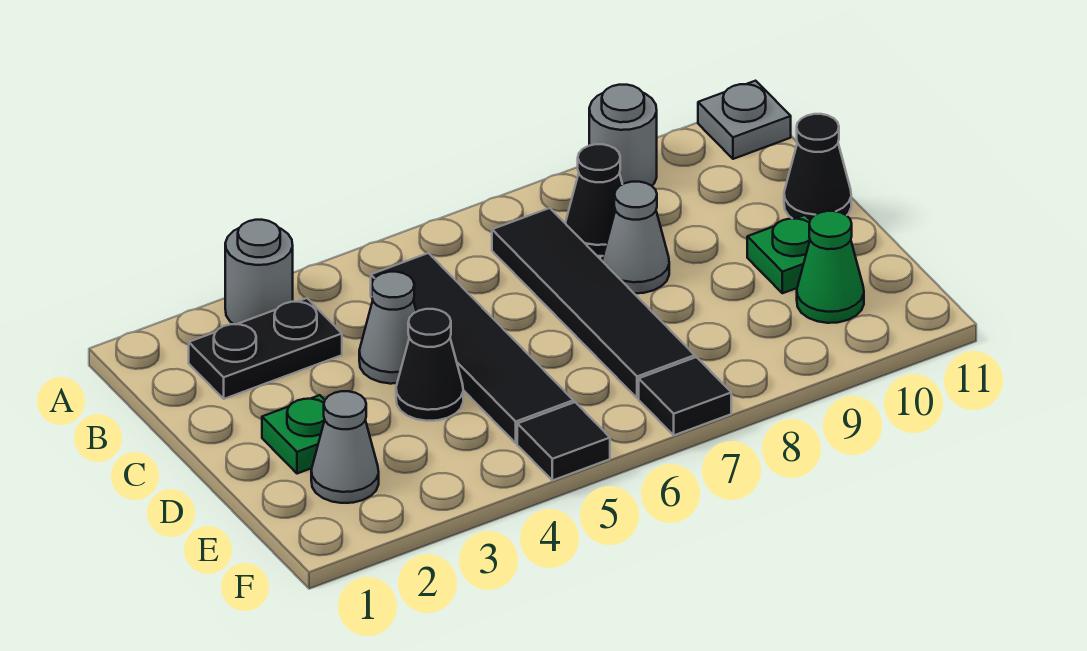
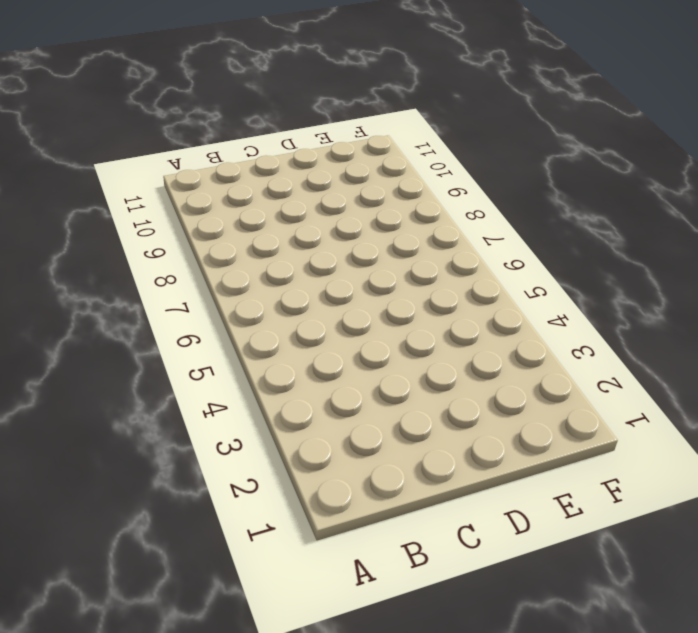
none -> grey 1x1 round brick [225,220,293,324]
none -> grey 1x1 round brick [589,85,657,186]
none -> grey 1x1 plate [698,81,791,159]

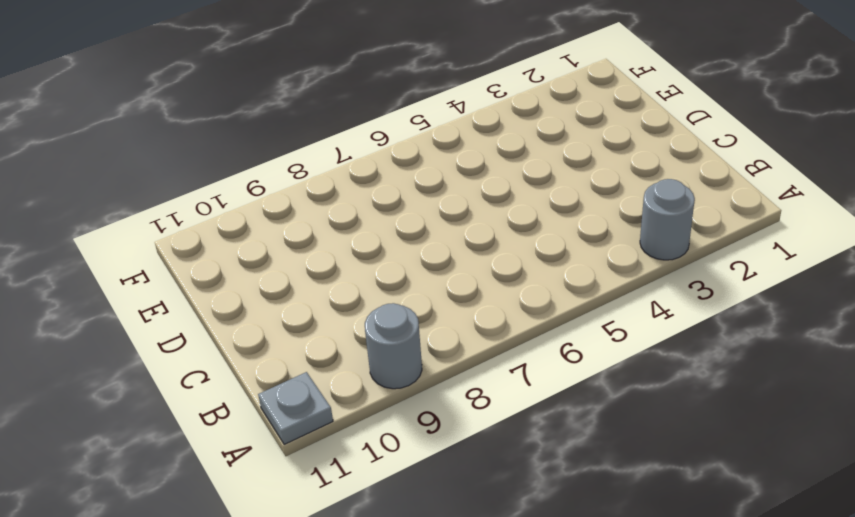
none -> black 1x2 plate [189,298,342,399]
none -> black 1x4 tile [371,253,573,443]
none -> black 1x4 tile [492,208,695,398]

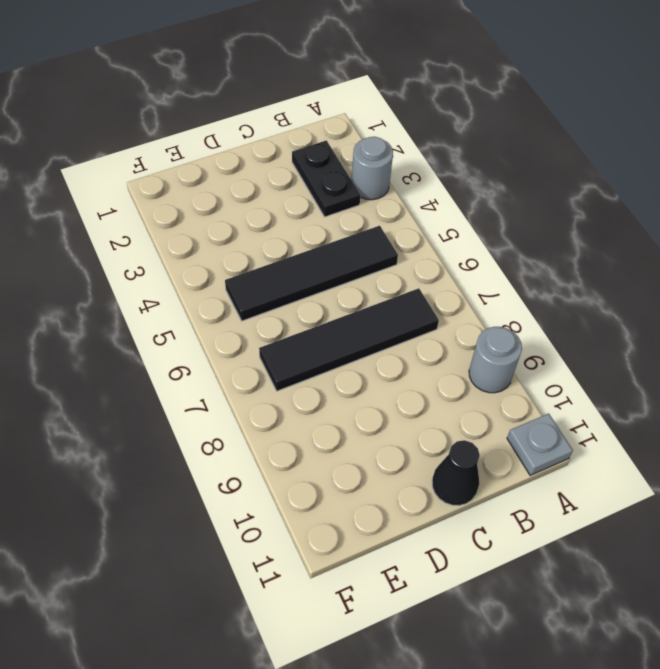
none -> black 1x1 cone [565,144,622,256]
none -> grey 1x1 cone [359,272,416,384]
none -> grey 1x1 cone [602,182,669,293]

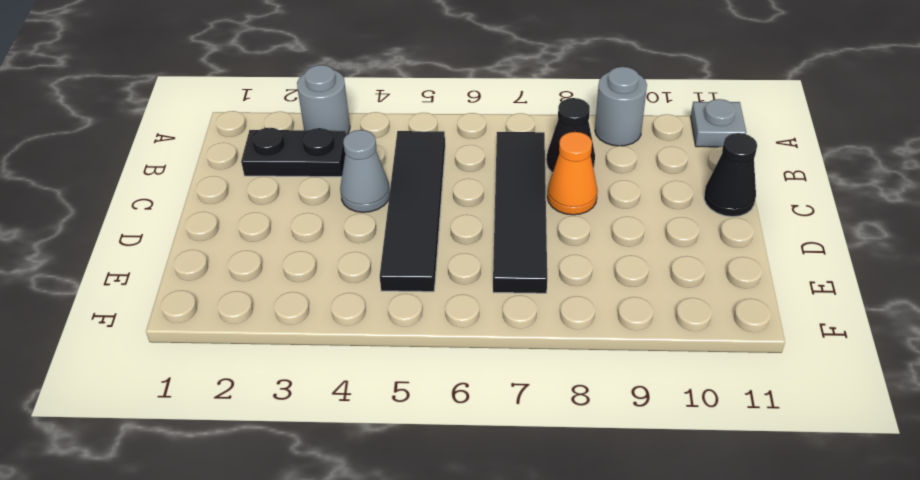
orange 1x1 cone [547,132,597,215] -> grey 1x1 cone [602,182,669,293]
none -> green 1x1 plate [262,395,325,474]
none -> black 1x1 cone [396,309,463,421]
none -> green 1x1 plate [747,215,810,293]

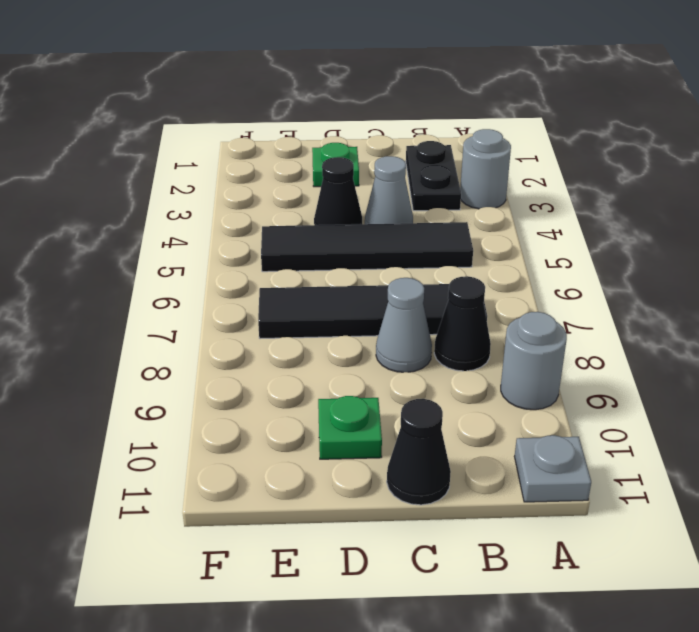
none -> grey 1x1 cone [311,391,379,503]
none -> green 1x1 cone [797,211,864,323]
none -> black 1x1 tile [517,402,610,480]

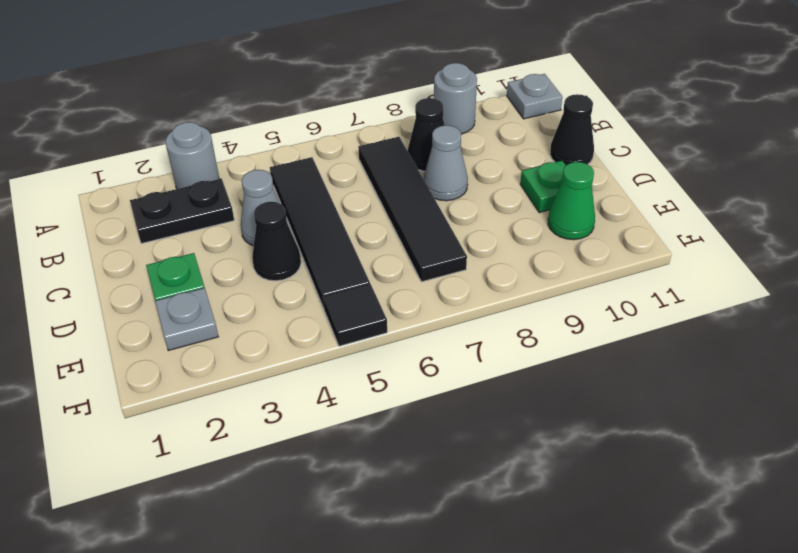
grey 1x1 plate [155,288,218,351] -> grey 1x1 cone [311,391,379,503]
none -> black 1x1 tile [639,357,731,435]

